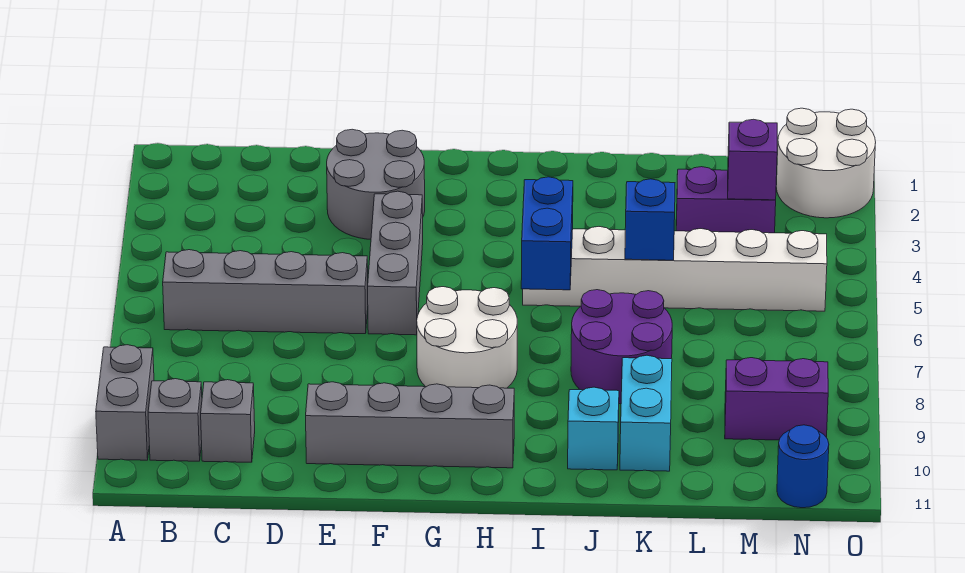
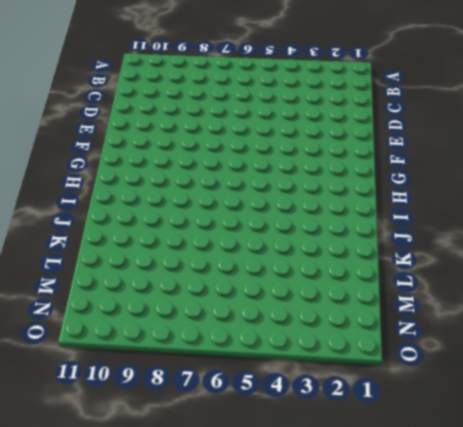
none -> grey 1x2 brick [96,345,154,460]
none -> grey 1x4 brick [163,250,368,334]
none -> grey 1x1 brick [148,379,202,461]

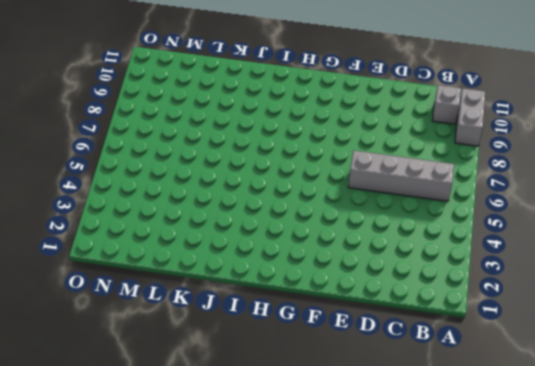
none -> grey 1x1 brick [201,380,255,462]
none -> grey 2x2 round brick [327,129,425,239]
none -> grey 1x4 brick [306,382,514,468]

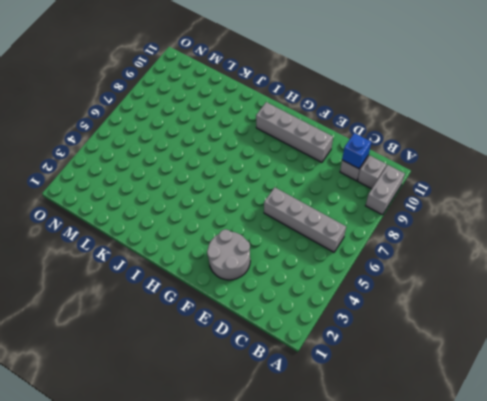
blue 1x1 brick [342,133,371,169] -> blue 1x1 brick moved to [625,179,675,260]
none -> grey 1x3 brick [368,191,423,335]
none -> white 2x2 round brick [417,287,517,388]
none -> white 1x6 brick [523,227,827,311]

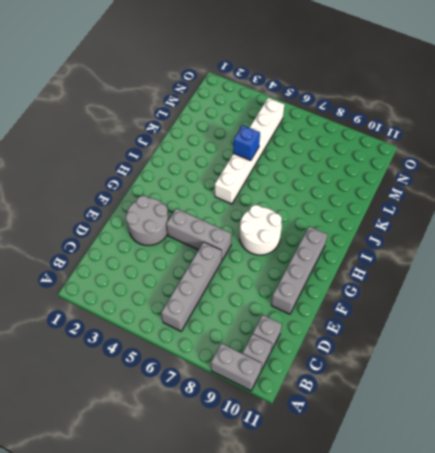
none -> purple 2x2 round brick [571,290,672,404]
none -> cyan 1x1 brick [568,387,619,470]
none -> cyan 1x2 brick [620,355,672,471]

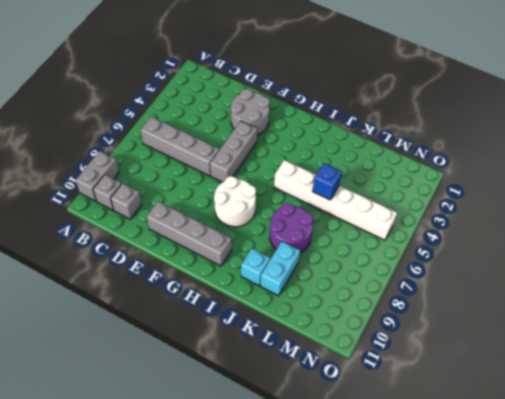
none -> purple 1x2 brick [676,167,776,233]
none -> purple 1x2 brick [725,358,828,440]
none -> white 2x2 round brick [776,108,876,218]

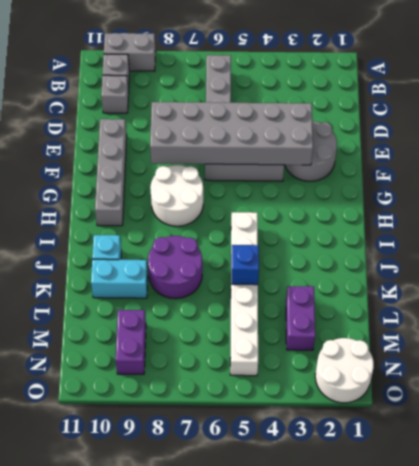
grey 2x6 brick [150,102,313,165] -> none
none -> blue 1x1 round brick [777,425,829,508]
none -> blue 1x2 brick [521,177,573,290]
none -> purple 1x1 brick [728,119,777,200]

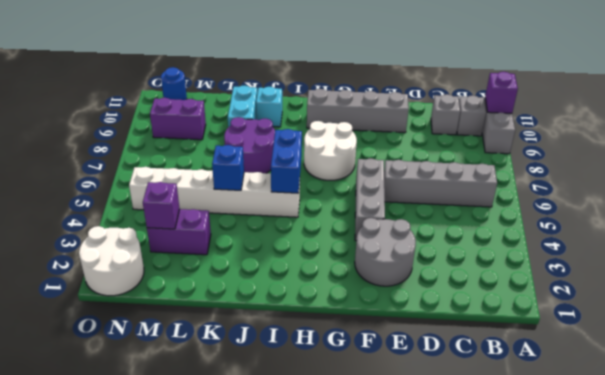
purple 1x1 brick [485,72,518,113] -> none

